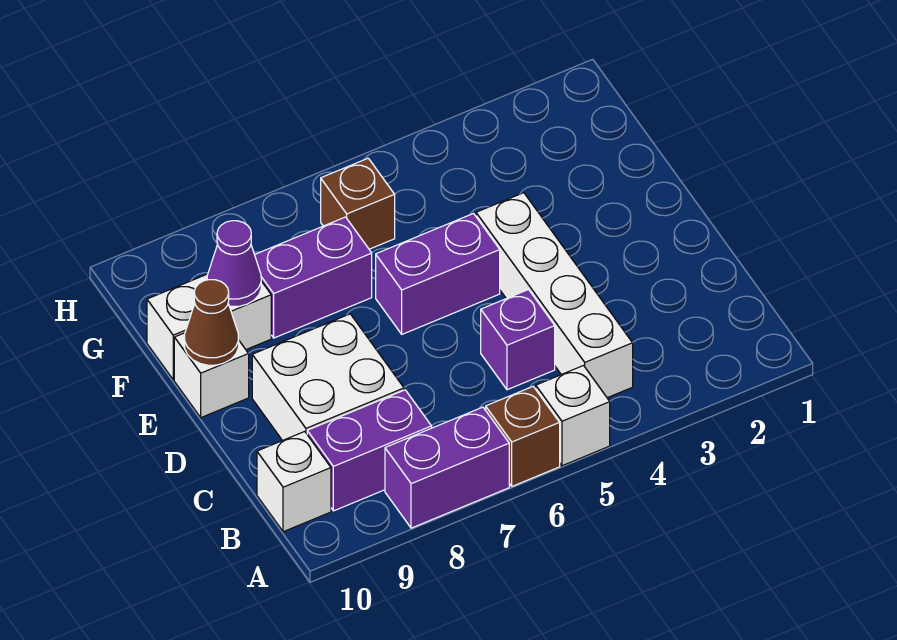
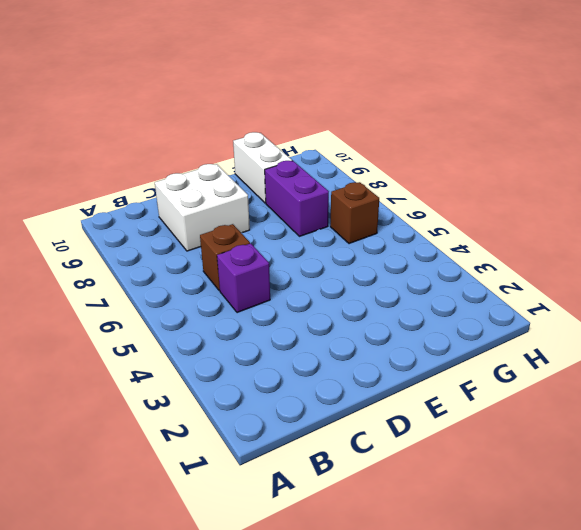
brown 1x1 brick [200,224,250,291] -> brown 1x1 brick moved to [486,387,560,486]
none -> white 1x1 brick [536,366,610,466]
none -> purple 1x2 brick [385,407,509,528]
none -> white 1x4 brick [476,193,633,398]

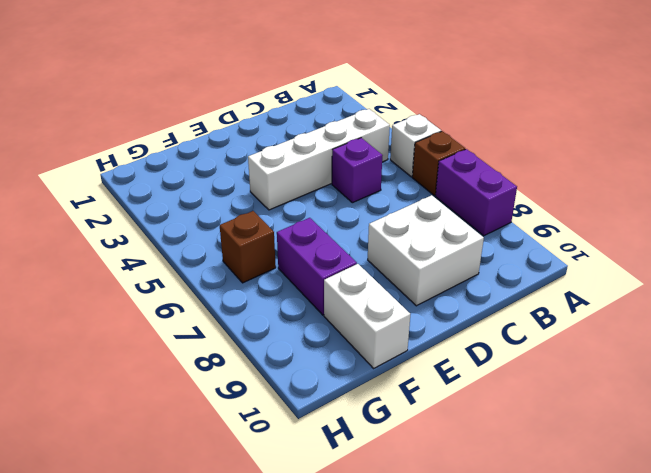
none -> purple 1x2 brick [307,390,432,511]
none -> white 1x1 brick [257,431,331,532]
none -> purple 1x2 brick [376,214,500,334]

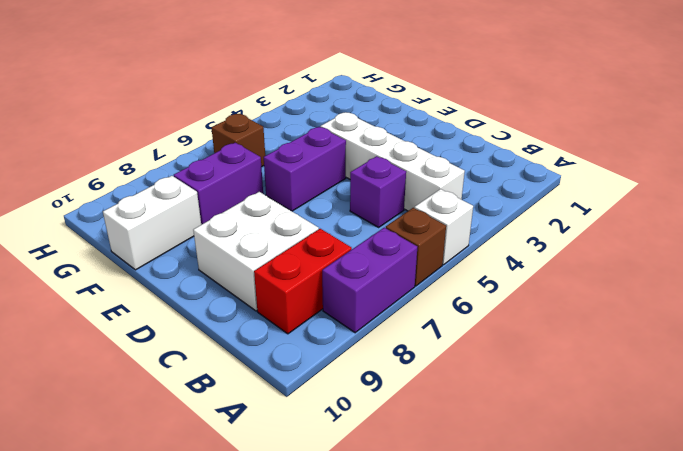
red 1x2 brick [254,229,352,334] -> purple 1x2 brick [307,390,432,511]
none -> white 1x1 brick [257,431,331,532]
none -> white 1x1 brick [174,333,249,417]
none -> brown 1x1 cone [184,280,239,365]

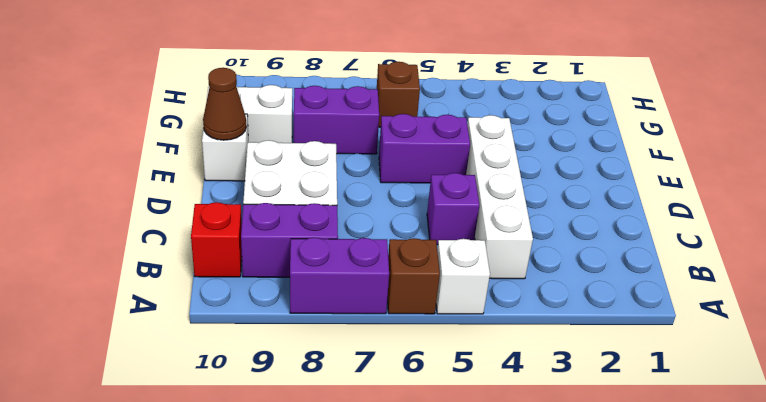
red 1x1 brick [191,202,242,277] -> white 1x1 brick [257,431,331,532]
none -> purple 1x1 cone [207,221,261,306]

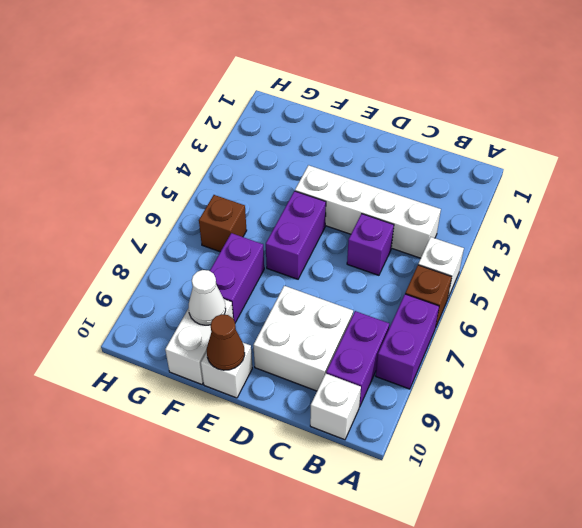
white 1x1 cone [189,270,226,325] -> purple 1x1 cone [207,221,261,306]

